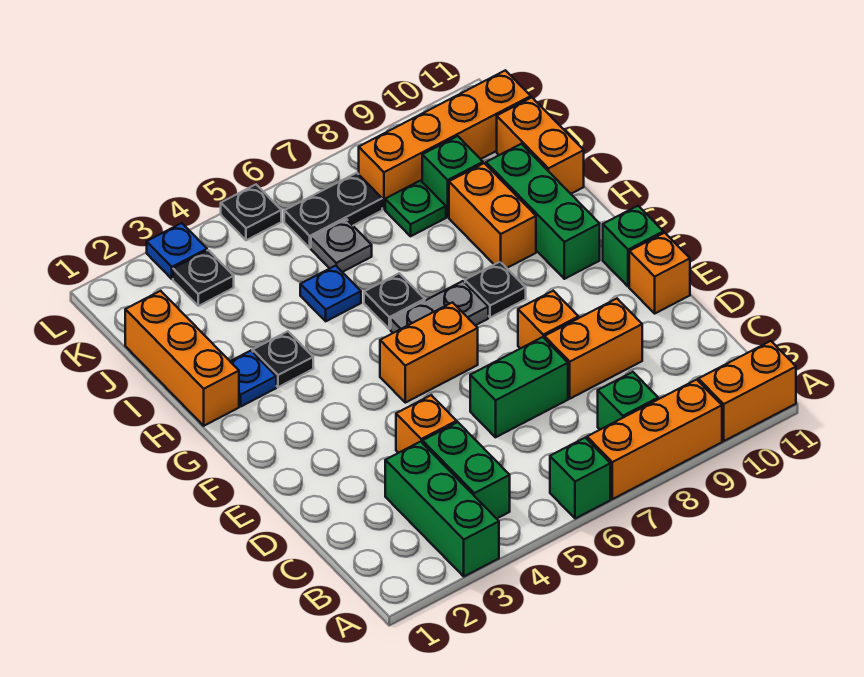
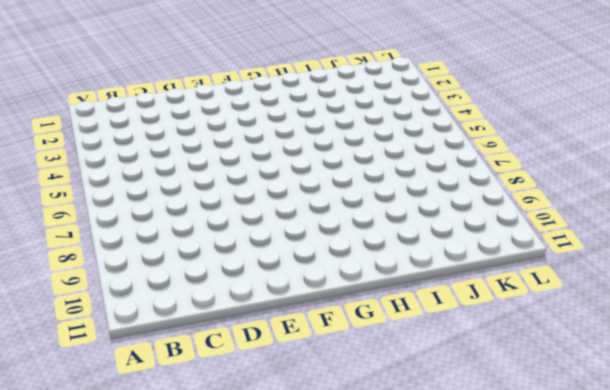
none -> green 1x3 brick [385,442,499,576]
none -> green 1x1 brick [550,438,610,519]
none -> orange 1x3 brick [587,380,722,499]
none -> orange 1x2 brick [698,341,796,441]

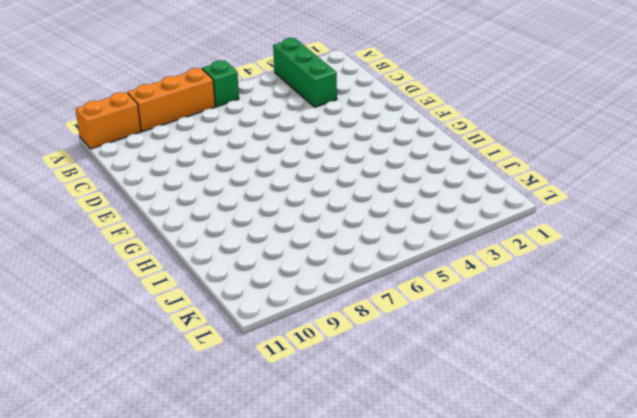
none -> green 1x2 brick [423,422,510,519]
none -> green 1x1 brick [598,372,658,430]
none -> orange 1x1 brick [396,395,457,453]
none -> green 1x2 brick [470,337,568,437]

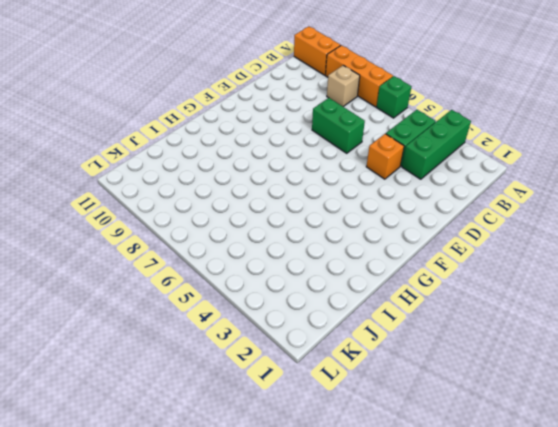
tan 1x1 brick [327,65,360,107] -> green 1x1 brick [598,372,658,430]
none -> orange 1x2 brick [545,299,642,399]
none -> orange 1x1 brick [518,291,579,349]
none -> orange 1x1 brick [629,233,690,313]
none -> orange 1x2 brick [380,302,478,403]

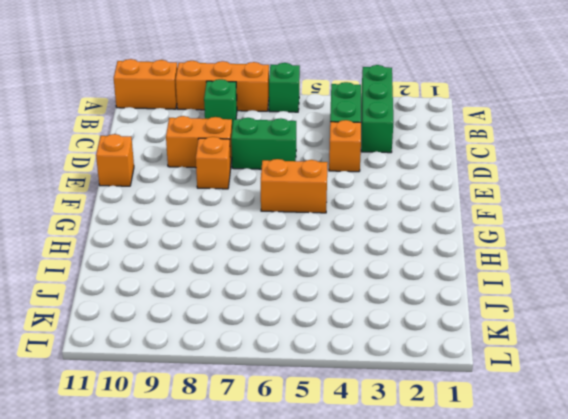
none -> green 1x1 brick [603,206,663,287]
none -> grey 1x2 plate [391,281,488,333]
none -> black 1x1 plate [465,262,526,318]
none -> green 1x3 brick [486,144,600,279]

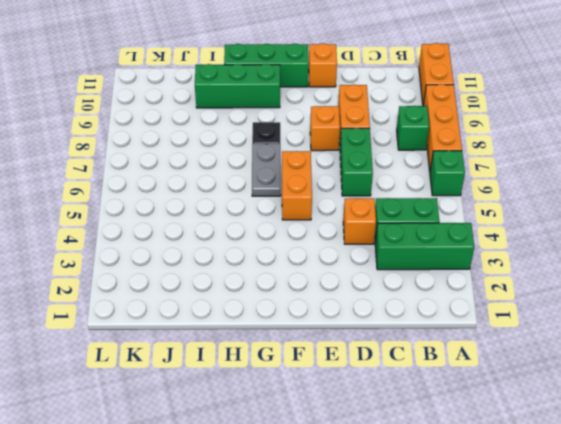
green 1x3 brick [224,44,308,87] -> green 1x1 brick [603,206,663,287]
none -> orange 1x3 brick [125,291,239,426]
none -> blue 1x1 plate [230,351,276,406]
none -> black 1x1 plate [253,331,313,387]
none -> black 1x1 plate [364,273,425,329]

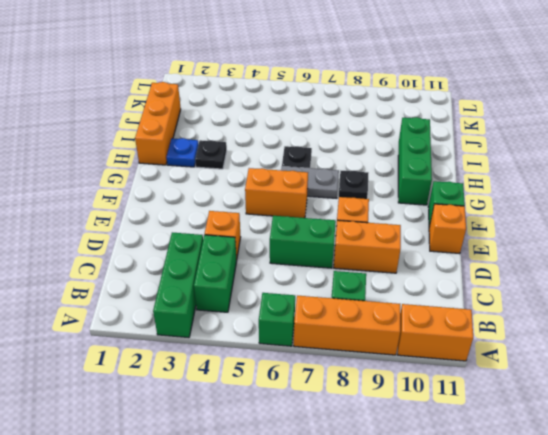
none -> orange 1x2 brick [449,163,536,268]
none -> blue 1x1 plate [300,266,361,321]
none -> orange 1x2 brick [497,98,584,194]
none -> grey 1x1 plate [311,219,372,272]

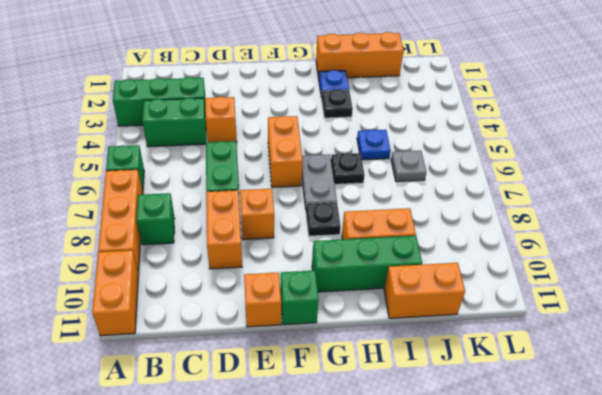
none -> green 1x1 plate [385,181,446,236]
none -> green 1x1 brick [422,136,483,217]
none -> black 1x1 plate [173,250,234,306]
none -> black 1x2 plate [284,173,382,248]

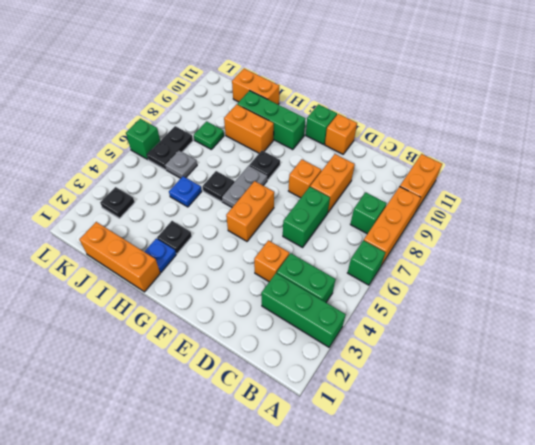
green 1x1 brick [126,119,160,159] -> green 1x1 brick moved to [422,136,483,217]
none -> orange 1x4 brick [359,70,531,209]
none -> blue 1x1 plate [147,223,207,279]
none -> black 1x1 plate [221,185,281,240]

